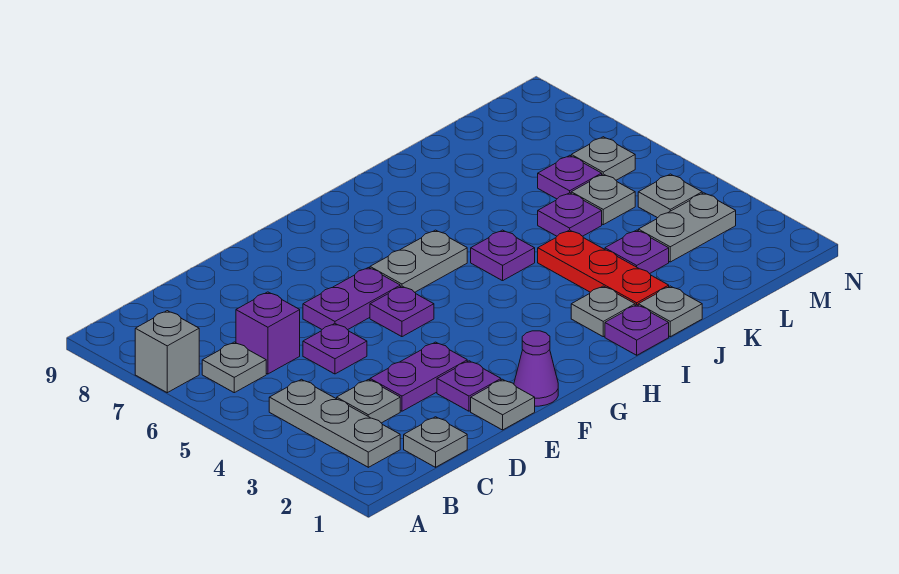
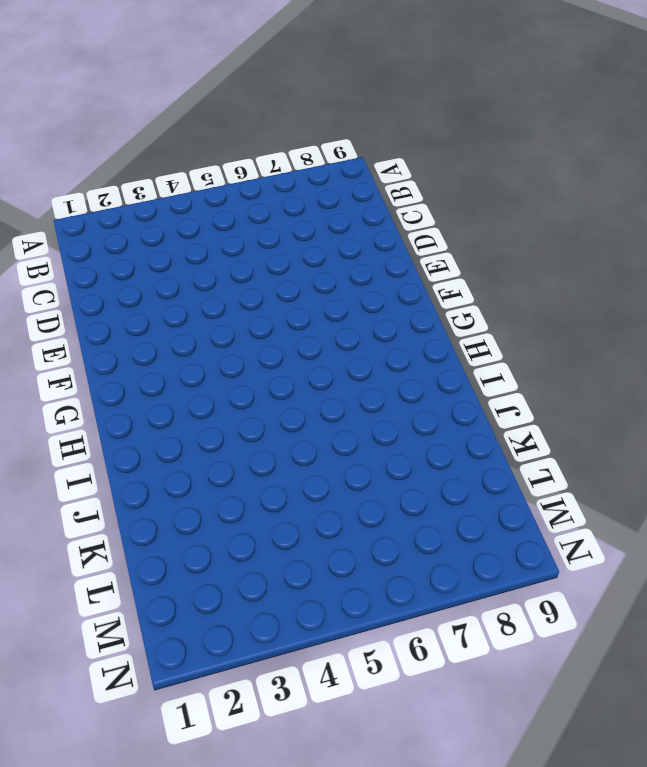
none -> grey 1x1 brick [135,311,199,393]
none -> grey 1x3 plate [269,379,400,467]
none -> grey 1x1 plate [202,342,266,393]

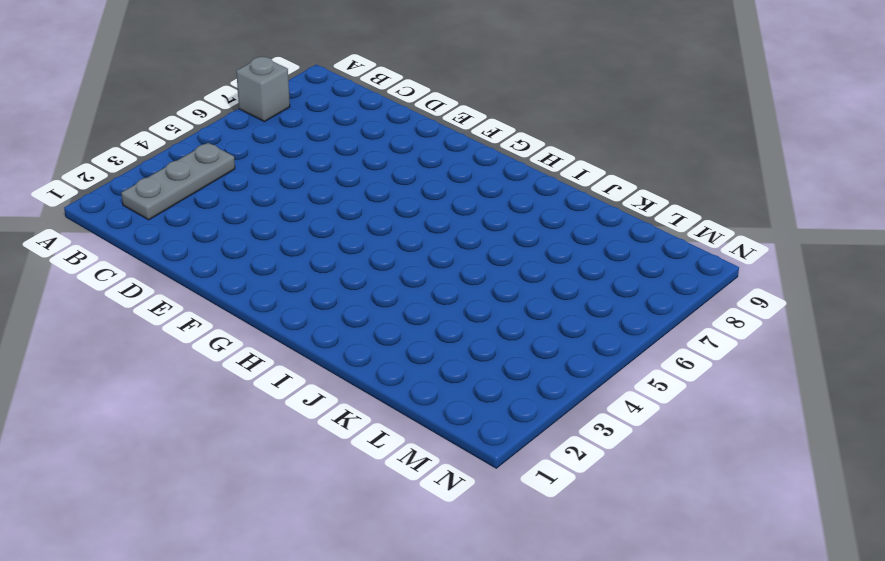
none -> grey 1x1 plate [202,342,266,393]
none -> grey 1x1 plate [404,417,467,467]
none -> grey 1x1 plate [337,380,400,423]

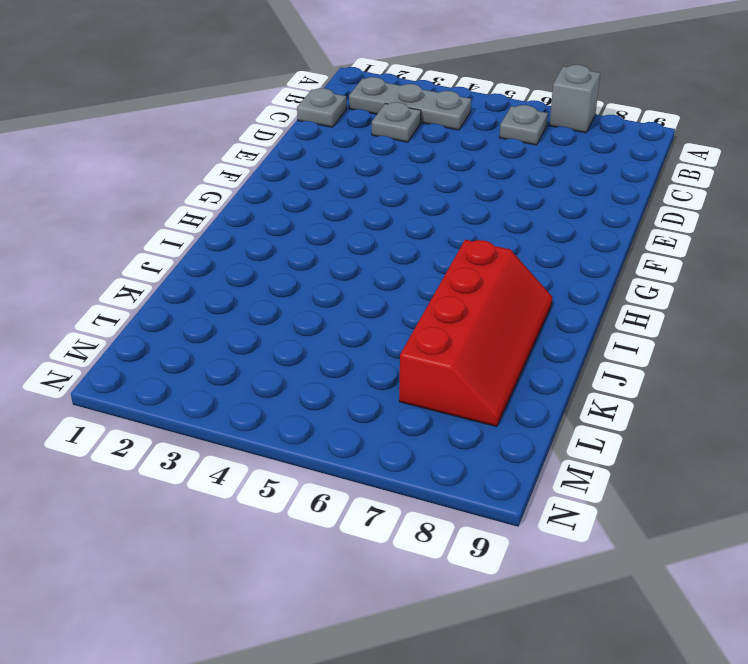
red 2x4 slope [399,240,552,427] -> none
none -> purple 1x1 brick [236,292,300,374]
none -> purple 1x2 plate [370,342,467,411]
none -> purple 1x1 plate [303,324,367,374]

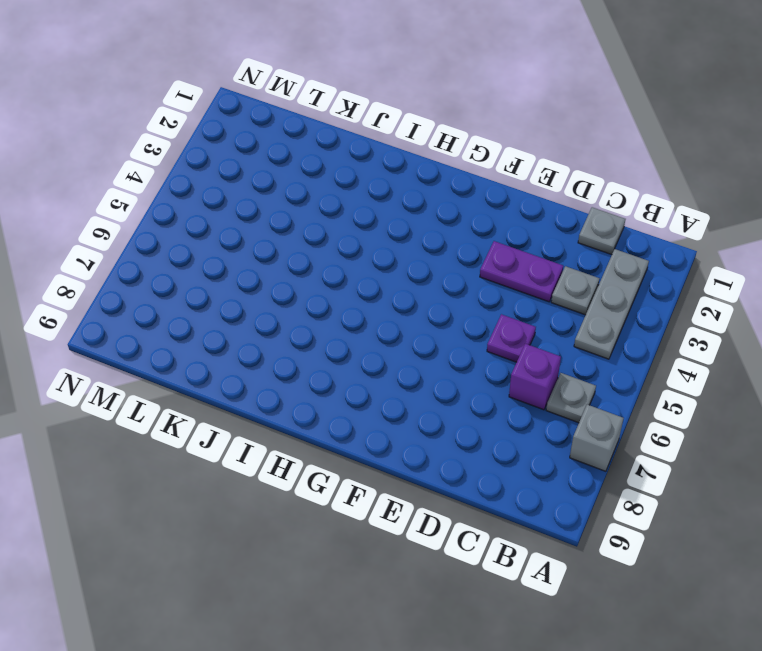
none -> grey 1x1 plate [471,379,535,430]
none -> purple 1x1 plate [437,361,501,411]
none -> purple 1x2 plate [303,268,400,330]

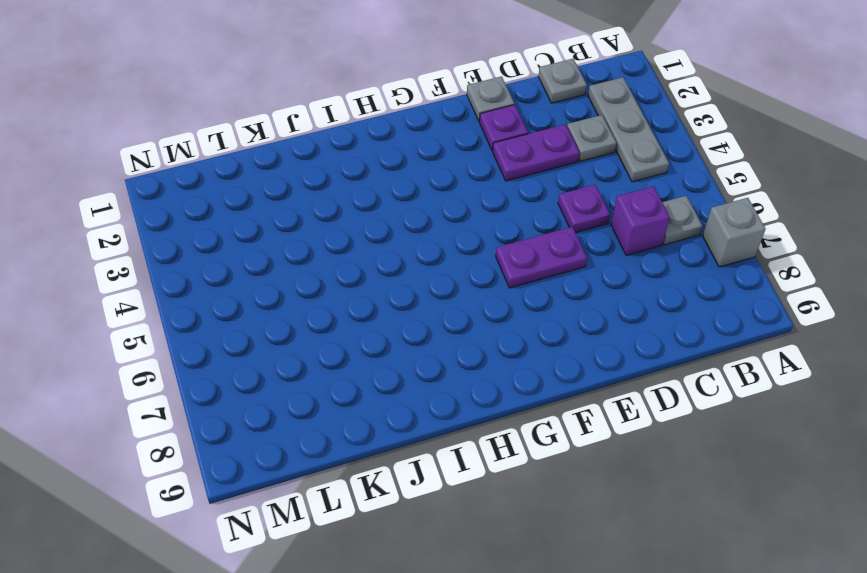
none -> purple 1x1 cone [514,331,558,406]
none -> purple 1x1 plate [370,286,434,337]
none -> grey 1x2 plate [370,230,467,292]

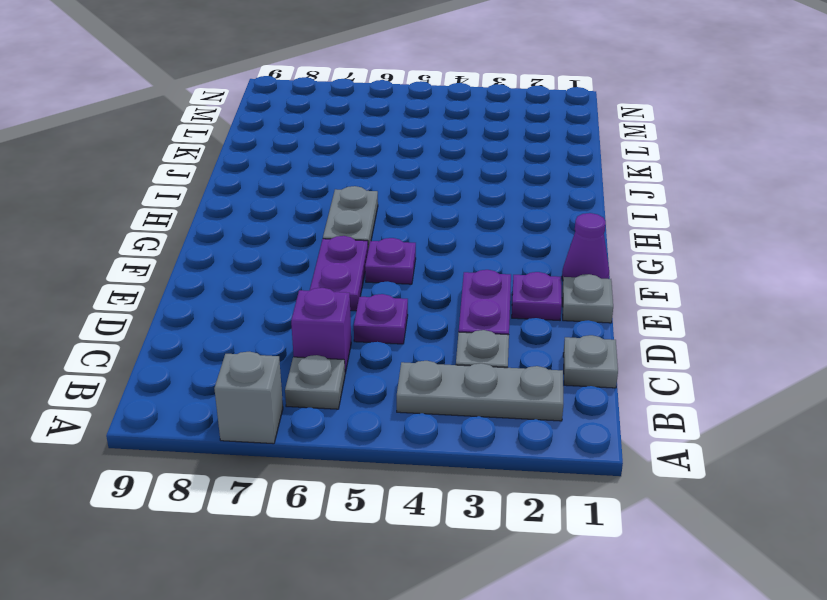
none -> purple 1x1 plate [605,305,669,355]
none -> grey 1x1 plate [571,286,635,337]
none -> purple 1x1 plate [471,230,535,281]

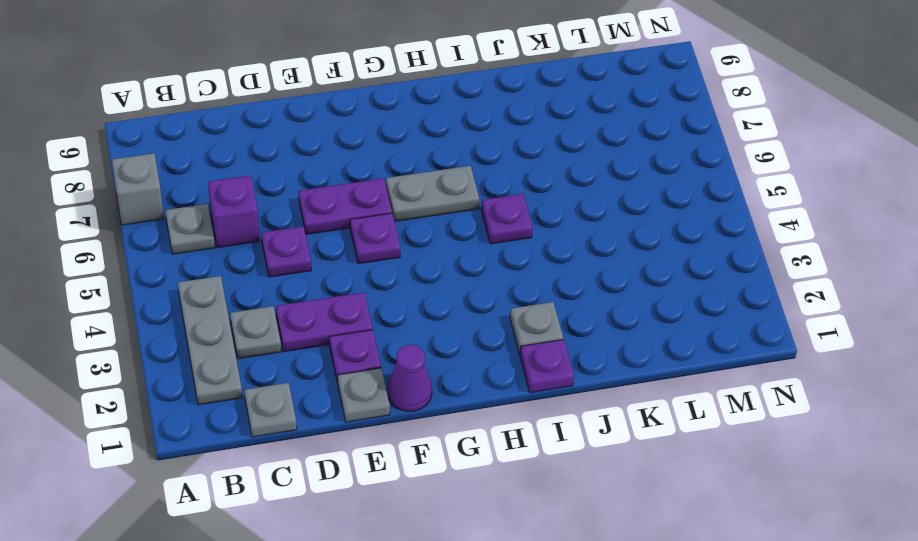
none -> grey 1x1 plate [638,286,702,337]
none -> red 1x3 plate [538,230,669,305]
none -> purple 1x1 plate [605,230,669,274]

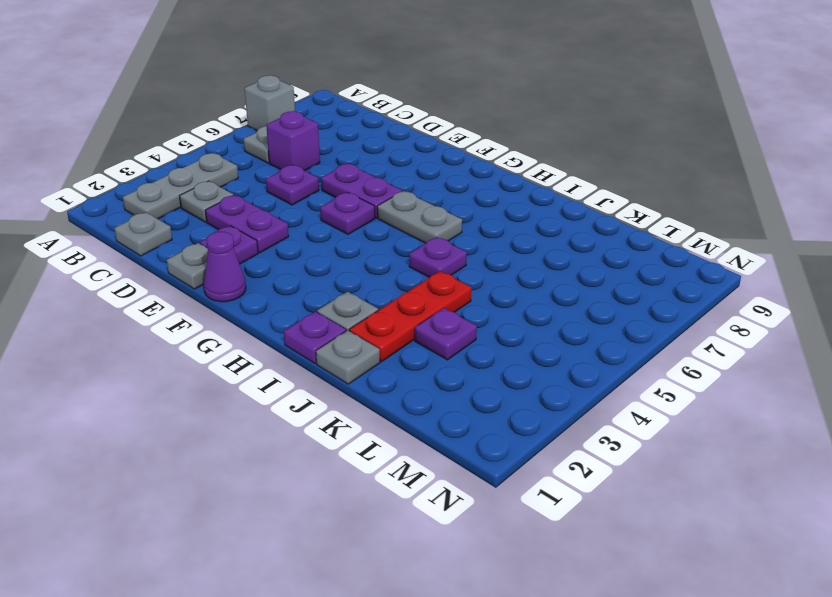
none -> purple 1x1 plate [538,193,602,236]
none -> grey 1x2 plate [638,193,736,262]
none -> grey 1x1 plate [571,174,635,225]

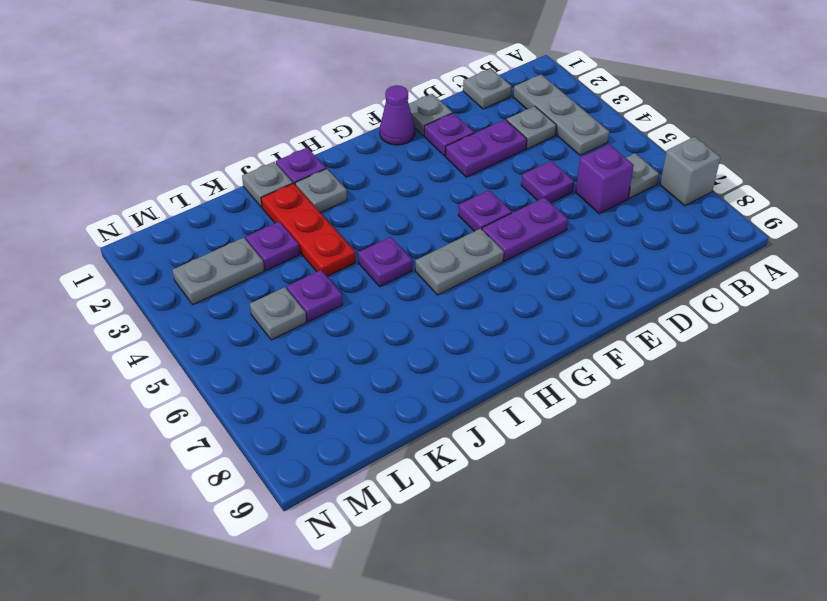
none -> purple 1x1 plate [538,155,602,199]
none -> grey 1x1 plate [638,174,702,218]
none -> grey 1x1 plate [571,137,635,180]

